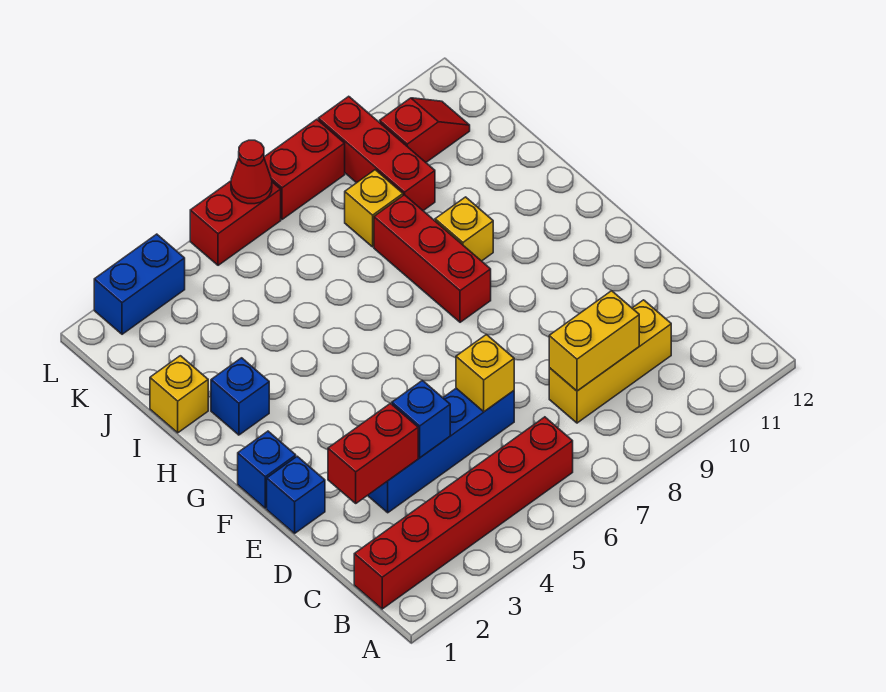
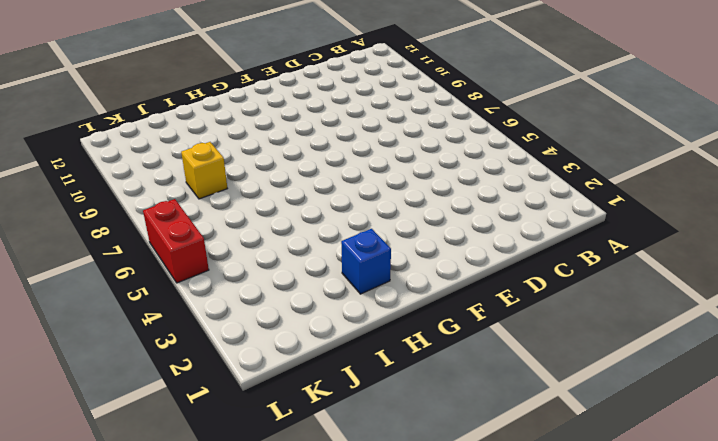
none -> red 1x6 brick [354,417,573,609]
none -> yellow 1x3 brick [549,300,671,423]
none -> blue 1x4 brick [368,388,514,513]

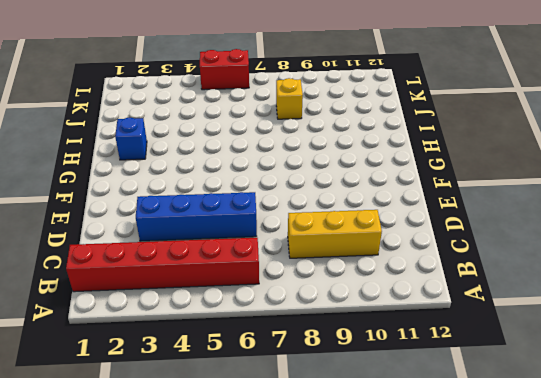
none -> blue 1x1 brick [267,456,325,533]
none -> blue 1x1 brick [238,431,296,508]
none -> red 1x3 brick [374,195,491,322]

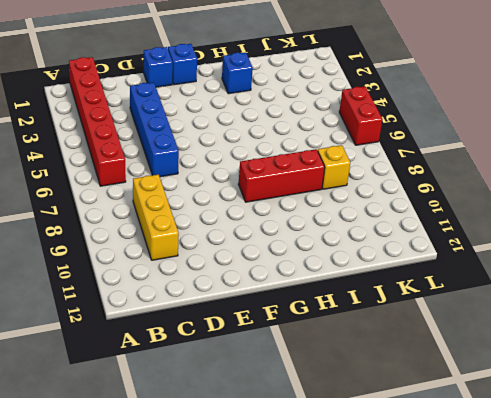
none -> yellow 1x1 brick [435,197,493,261]
none -> yellow 1x1 brick [150,356,208,433]
none -> red 1x3 brick [318,96,435,211]

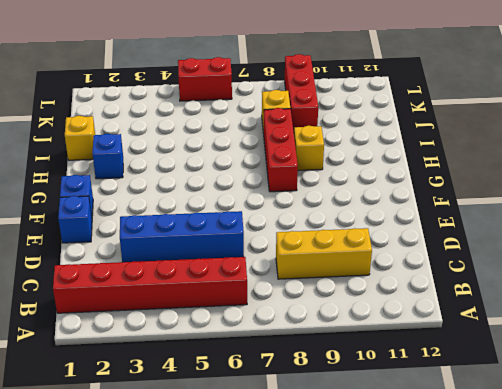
none -> red 1x2 slope [380,98,470,162]
none -> blue 1x2 brick [94,234,185,334]
none -> red 1x2 brick [264,119,345,219]

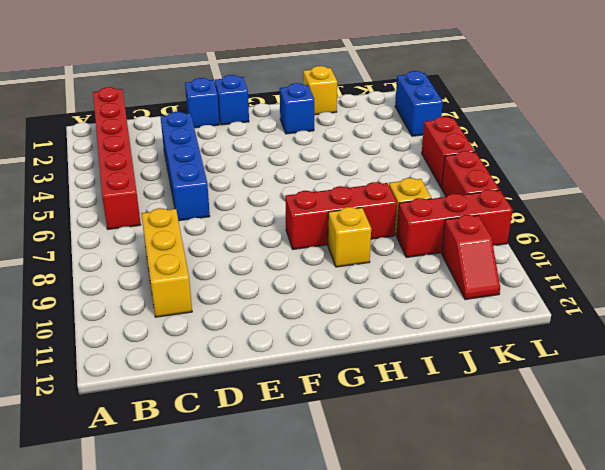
none -> yellow 1x2 brick [549,291,639,391]
none -> red 1x2 brick [328,403,418,503]
none -> blue 1x1 brick [392,380,450,458]

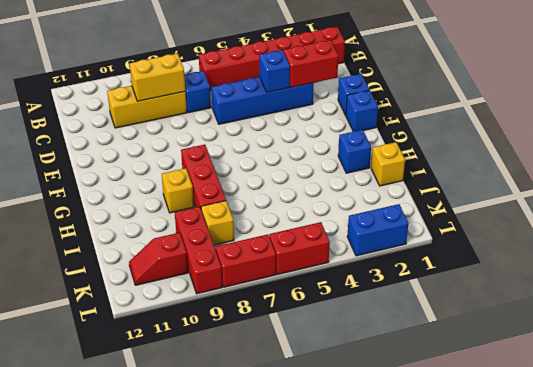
blue 1x1 brick [184,71,211,113] -> none
none -> yellow 1x1 brick [456,334,514,412]
none -> red 1x1 cone [231,140,272,204]

